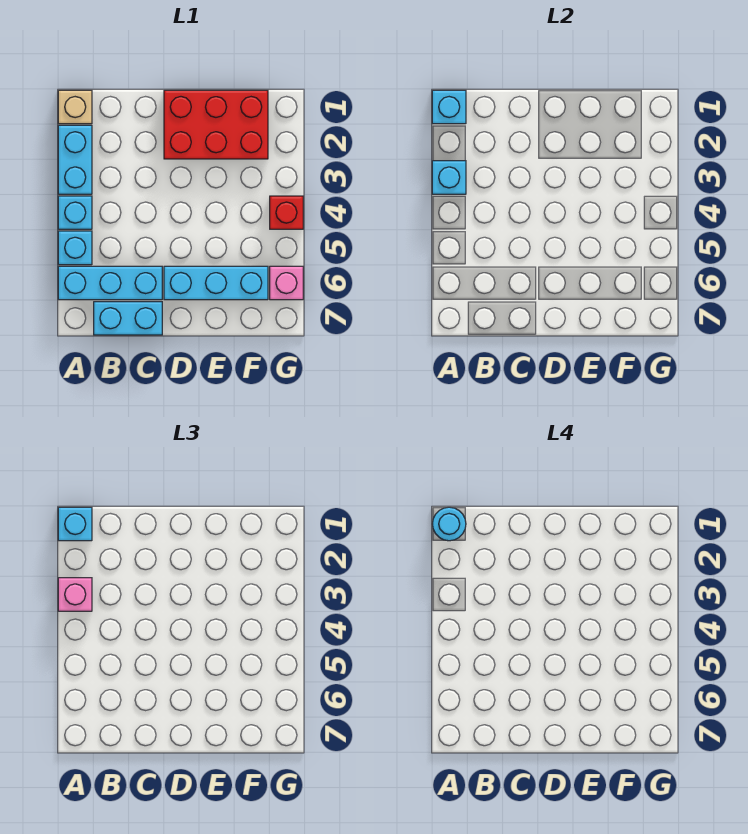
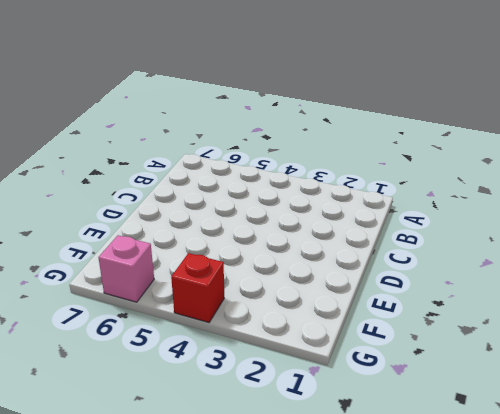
none -> tan 1x1 brick [58,90,92,124]
none -> cyan 1x2 brick [58,125,92,194]
none -> cyan 1x1 brick [58,196,92,229]

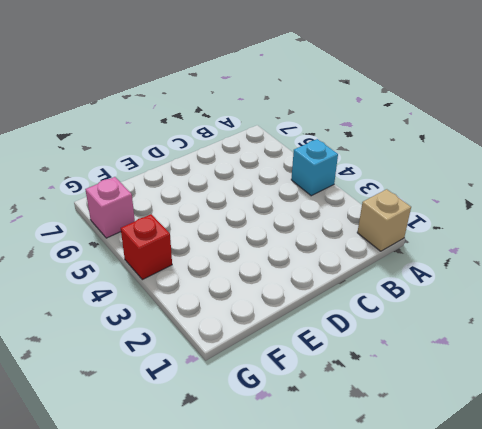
none -> cyan 1x2 brick [58,125,92,194]
none -> cyan 1x1 brick [58,231,92,265]
none -> cyan 1x3 brick [58,266,162,300]

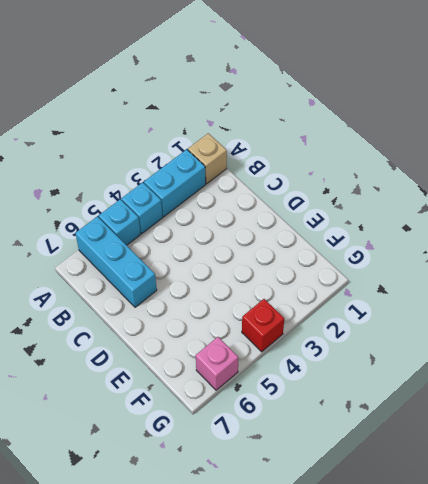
none -> cyan 1x2 brick [94,302,162,335]
none -> red 2x3 brick [164,90,268,159]
none -> cyan 1x3 brick [164,266,268,300]

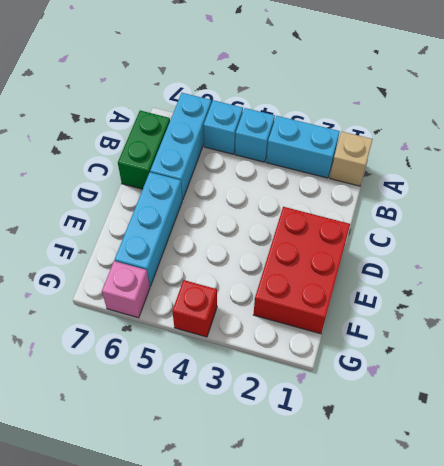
green 1x2 brick [118,111,170,189] -> cyan 1x2 brick [94,302,162,335]
none -> cyan 1x1 brick [432,90,466,124]
none -> cyan 1x1 brick [432,161,466,194]
none -> cyan 1x1 brick [58,507,92,541]

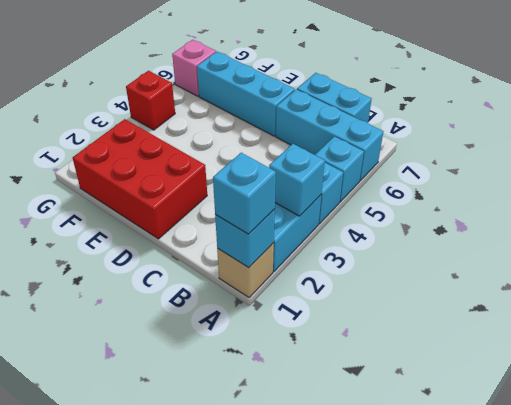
none -> pink 1x1 brick [58,578,92,611]
none -> cyan 1x1 round brick [433,507,466,541]

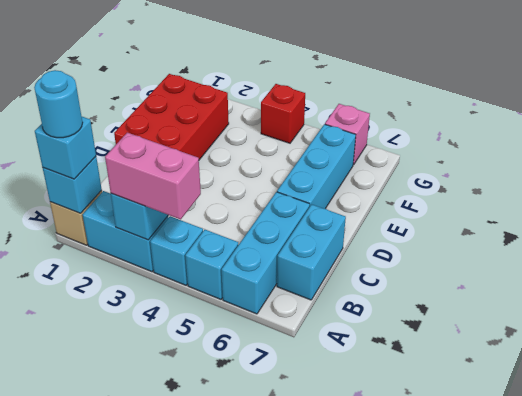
pink 1x2 brick [105,133,201,219] -> pink 1x1 brick [58,578,92,611]

